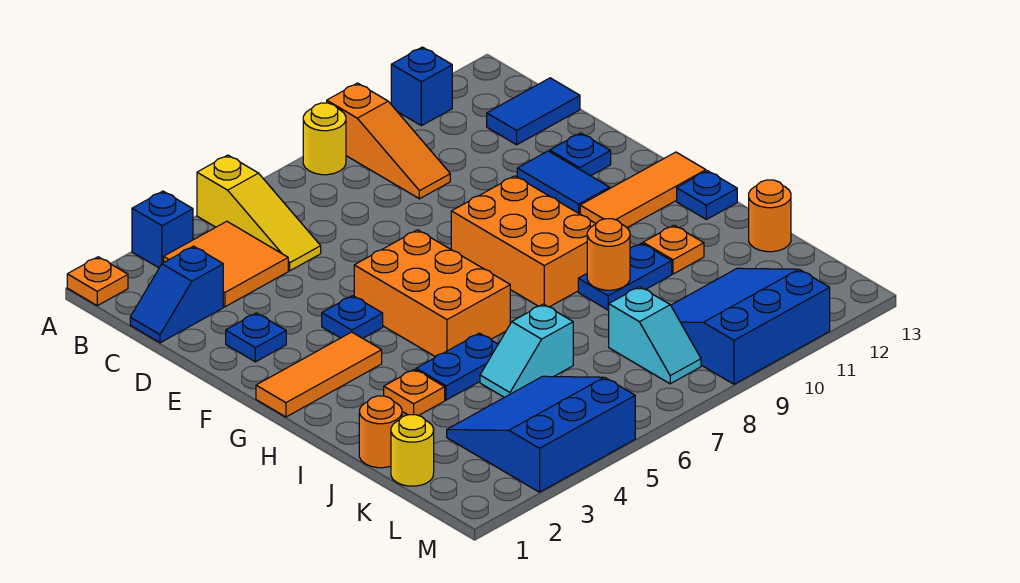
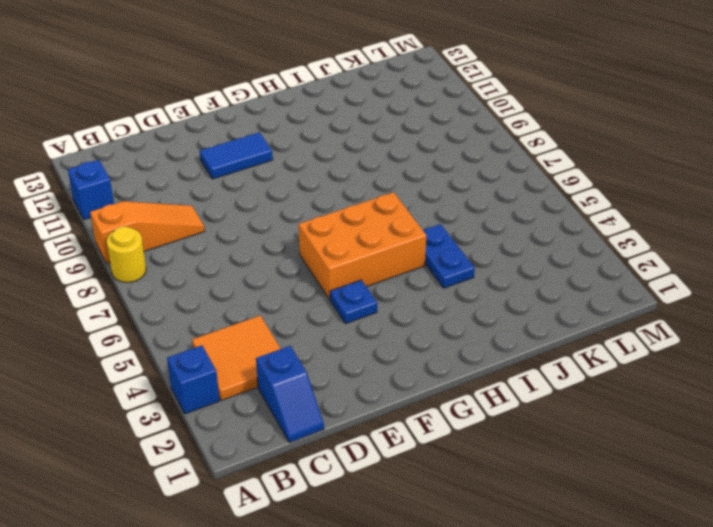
none -> orange 1x1 plate [67,257,128,306]
none -> yellow 1x3 slope [197,155,321,271]
none -> blue 1x2 tile [487,78,580,145]
none -> blue 1x1 plate [226,313,286,362]

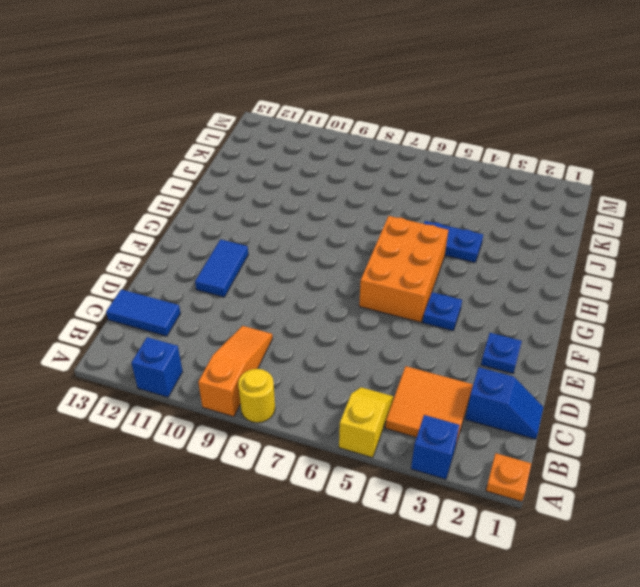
yellow 1x2 slope [339,387,394,458] -> yellow 1x3 slope [197,155,321,271]
none -> blue 1x1 plate [550,133,611,176]
none -> orange 2x3 brick [451,176,596,307]
none -> orange 1x3 tile [256,332,382,417]
none -> orange 1x3 tile [580,152,706,228]

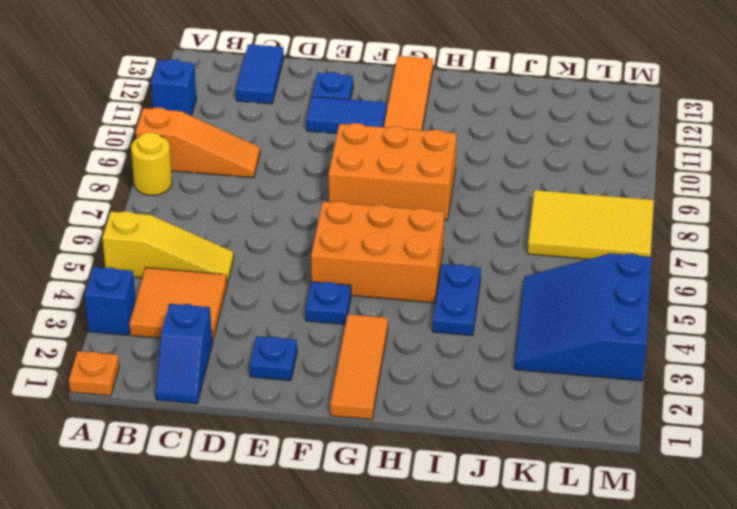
yellow 2x3 tile [528,190,654,259] -> cyan 1x2 slope [609,287,701,384]
none -> blue 1x1 plate [677,171,737,219]
none -> orange 1x1 plate [384,369,445,416]
none -> blue 1x2 plate [578,243,672,310]
none -> orange 1x1 plate [643,225,704,274]

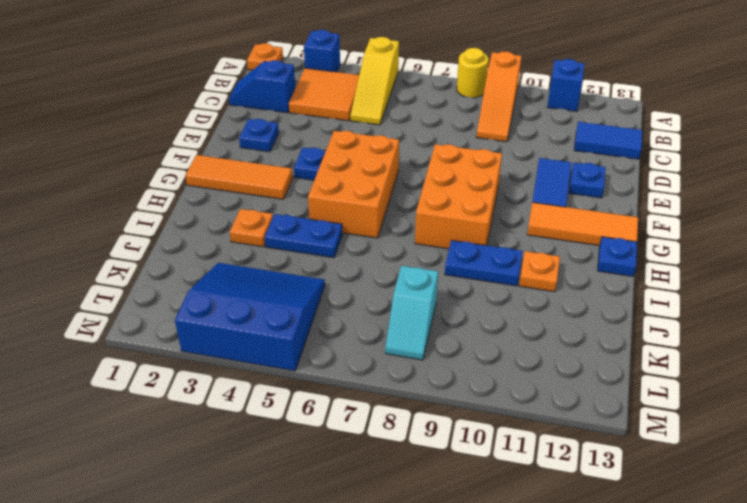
none -> orange 1x1 round brick [359,396,402,468]
none -> cyan 1x2 slope [480,304,573,397]
none -> orange 1x1 round brick [749,180,791,252]
none -> yellow 1x1 round brick [391,415,434,486]

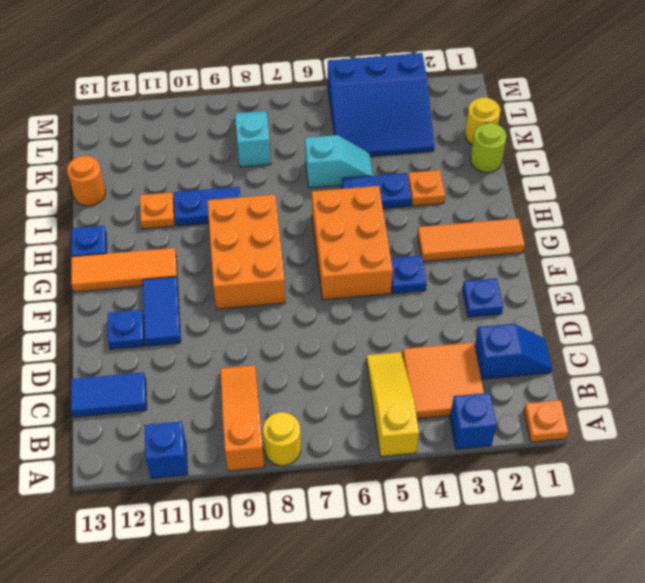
lime 1x1 round brick [471,123,506,173] -> orange 1x1 round brick [359,396,402,468]
none -> blue 3x3 slope [671,268,830,384]
none -> orange 1x1 round brick [587,219,630,290]

